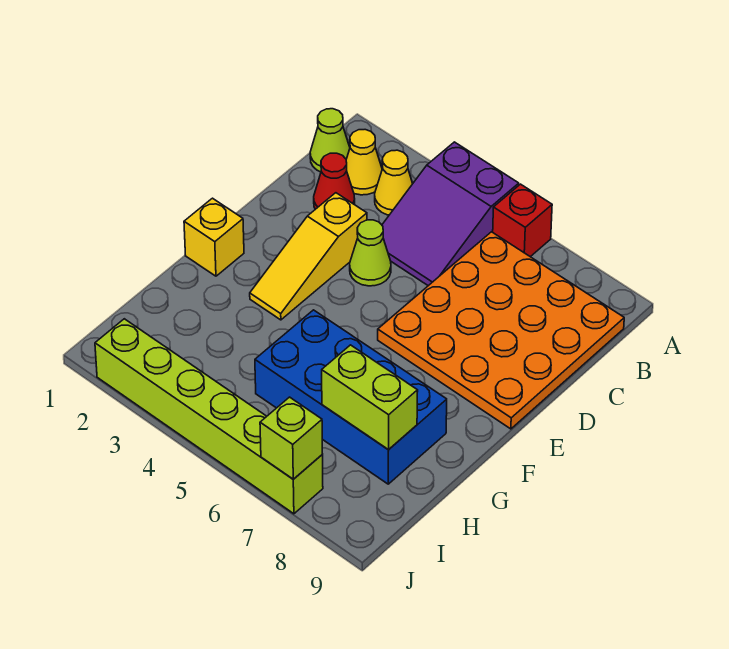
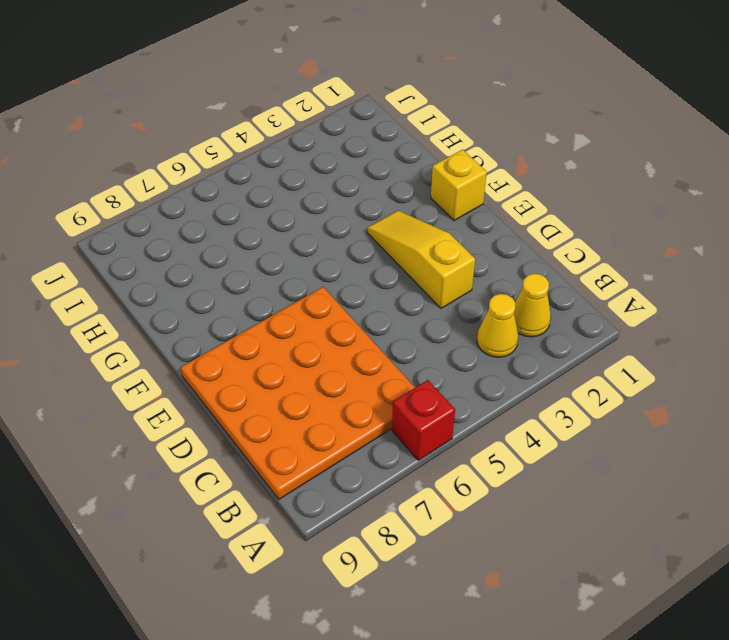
none -> purple 2x3 slope [382,142,519,286]
none -> lime 1x1 cone [310,109,350,172]
none -> red 1x1 cone [314,153,355,209]

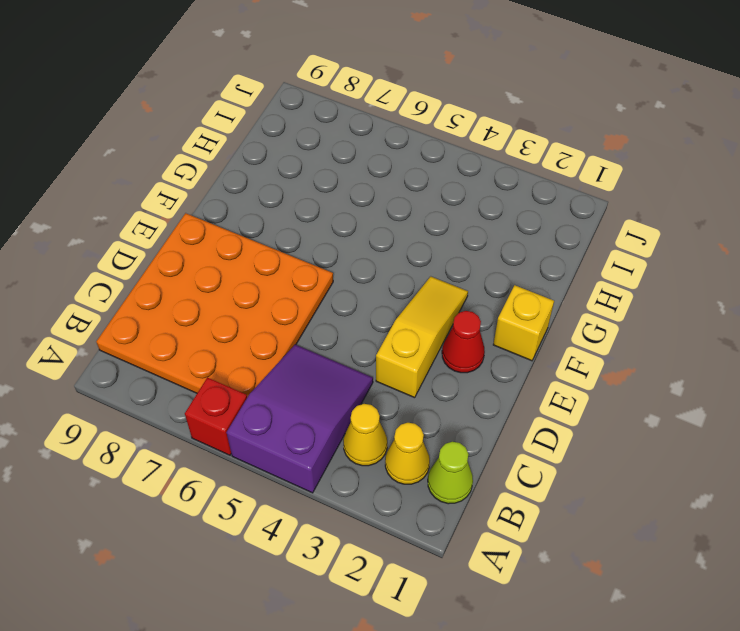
red 1x1 cone [442,311,485,373] -> red 1x1 cone moved to [314,153,355,209]
none -> lime 1x1 cone [350,220,391,286]
none -> blue 2x4 brick [255,310,447,484]
none -> lime 1x6 brick [95,319,323,514]

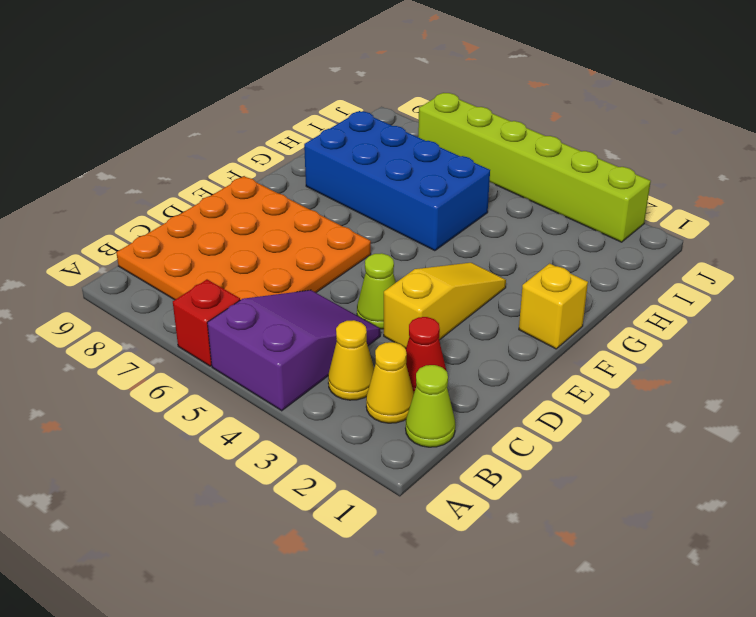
none -> lime 1x2 brick [322,345,418,450]
none -> lime 1x1 brick [260,397,322,479]

